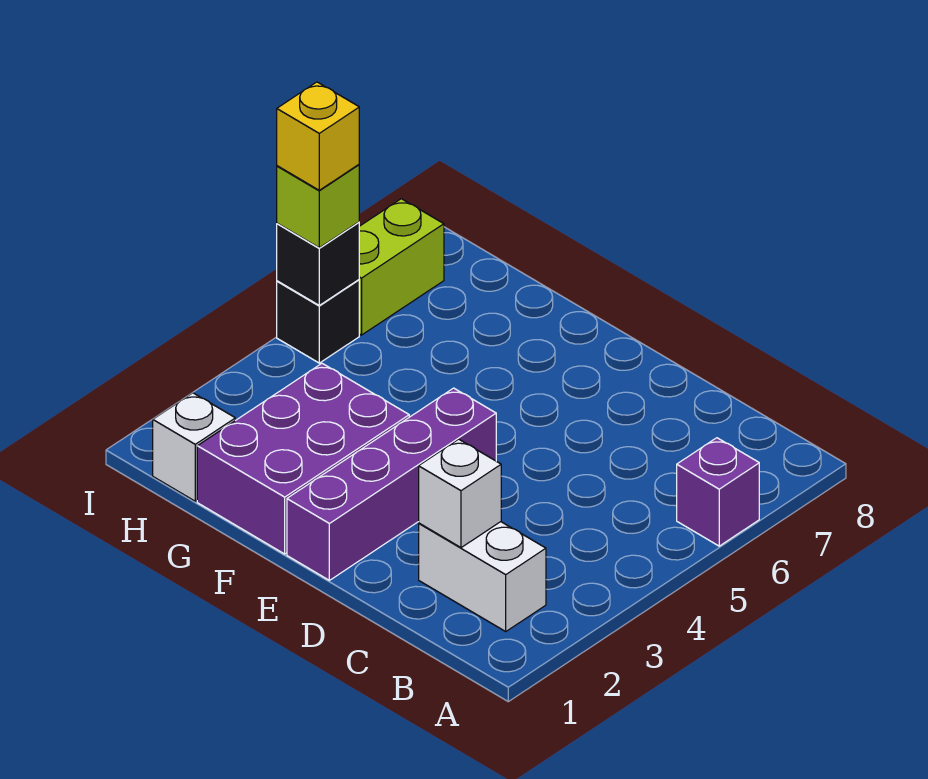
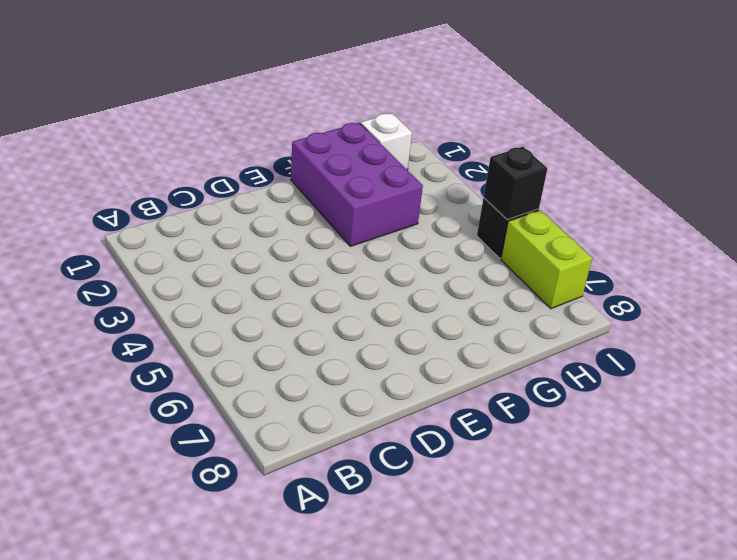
none -> purple 1x1 brick [677,438,759,546]
none -> white 1x2 brick [419,522,546,631]

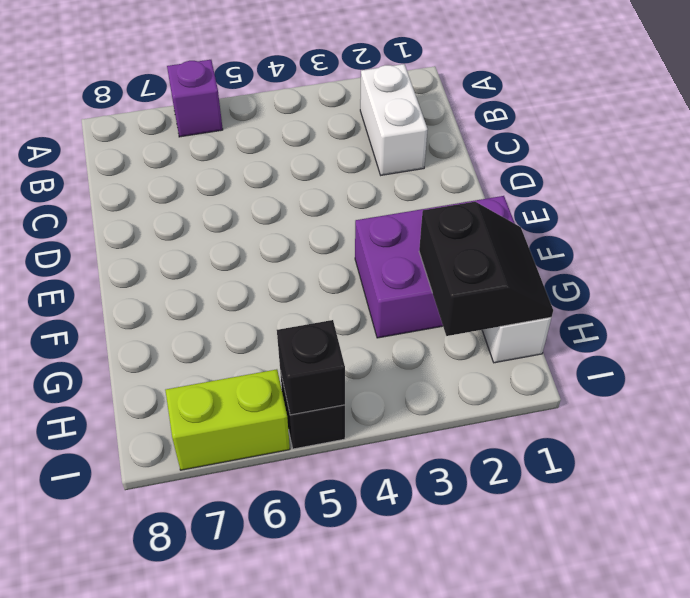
black 2x2 slope [419,202,553,336] -> none
none -> purple 1x4 brick [287,388,496,580]
none -> white 1x1 brick [419,439,501,548]

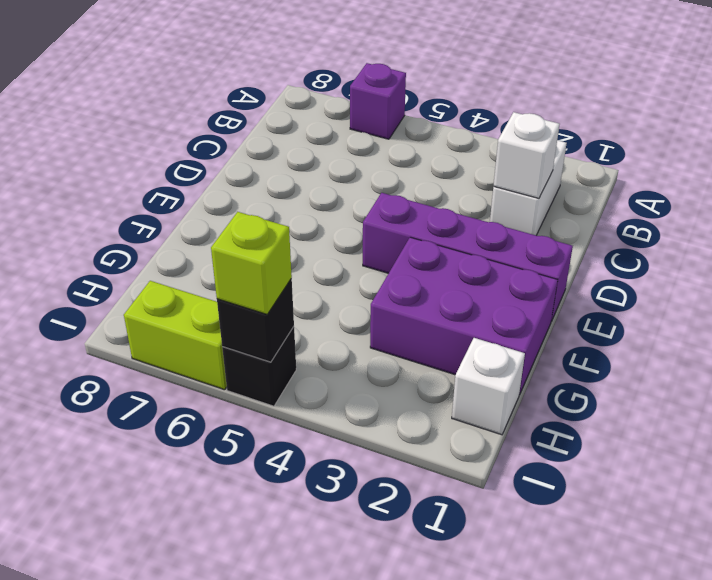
none -> yellow 1x1 brick [277,82,359,190]

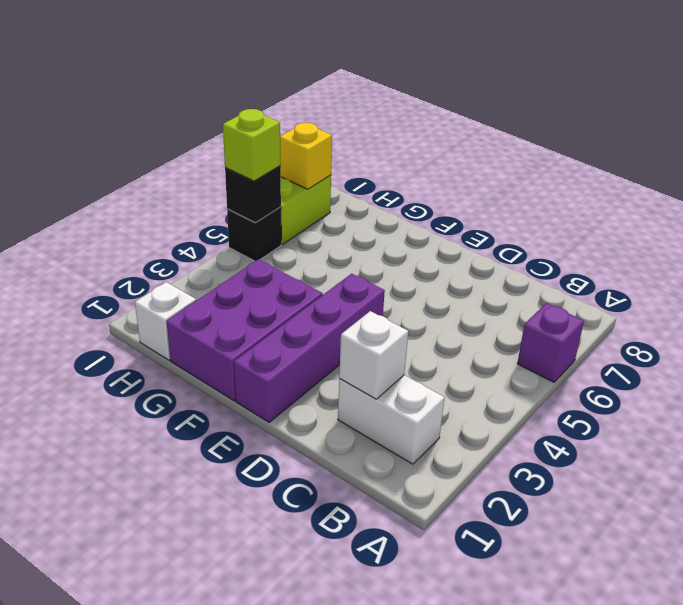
yellow 1x1 brick [280,123,332,189] -> yellow 1x1 brick moved to [277,82,359,190]

